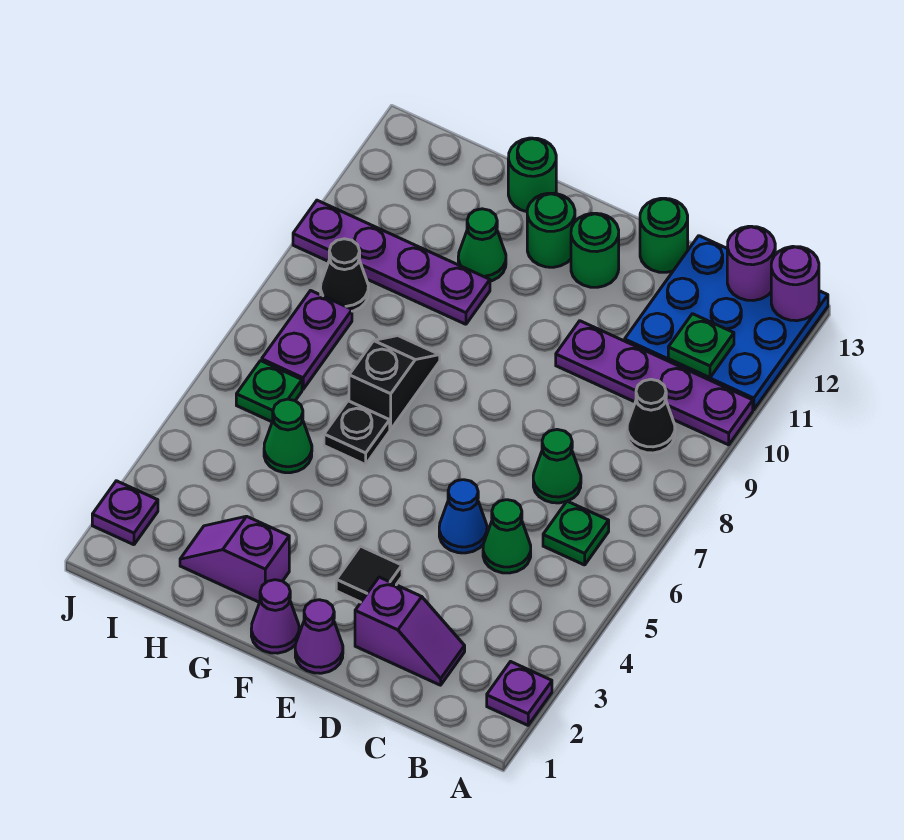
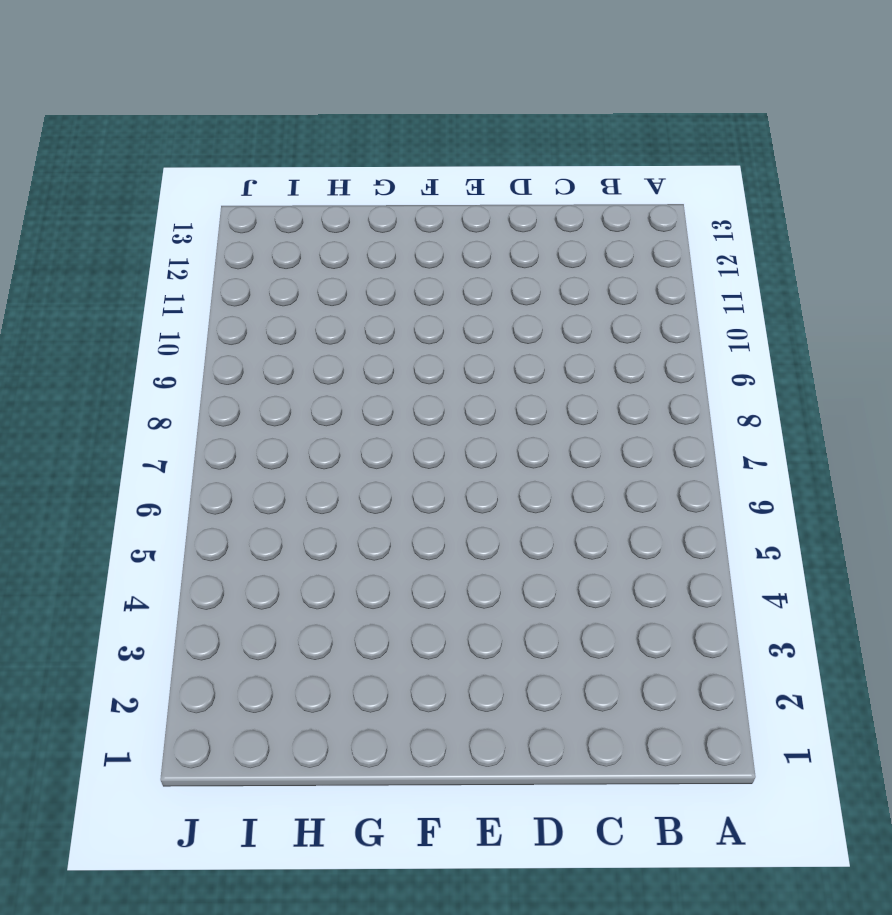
none -> purple 1x1 plate [487,662,552,725]
none -> purple 1x4 plate [556,321,753,445]
none -> blue 3x3 plate [625,236,828,410]

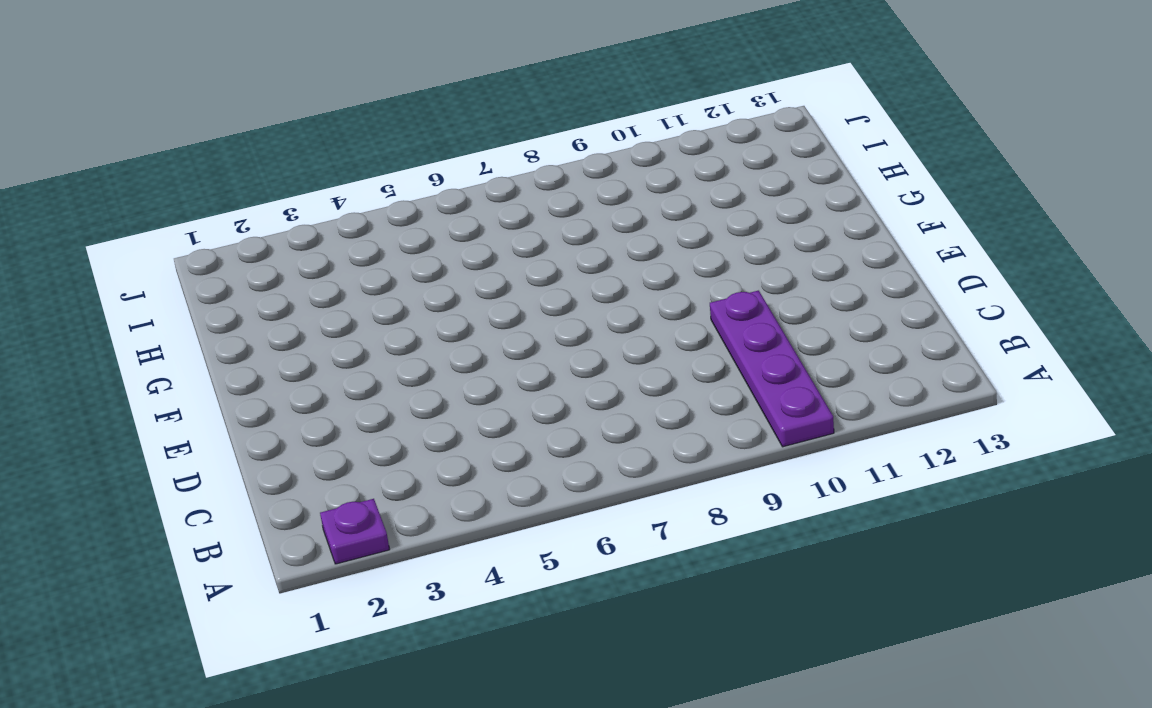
none -> blue 3x3 plate [625,236,828,410]
none -> green 1x1 plate [543,501,609,565]
none -> black 1x1 cone [627,379,675,453]

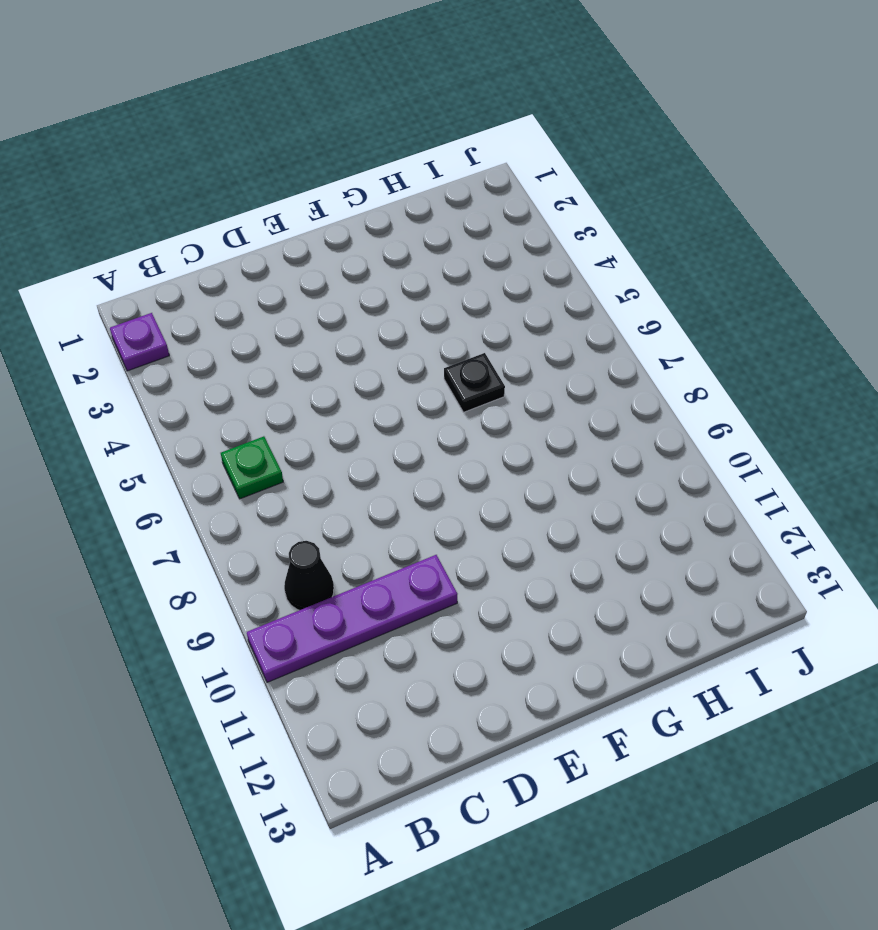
none -> blue 3x3 plate [625,236,828,410]
none -> purple 1x2 slope [355,577,465,685]
none -> green 1x1 cone [483,500,531,573]

